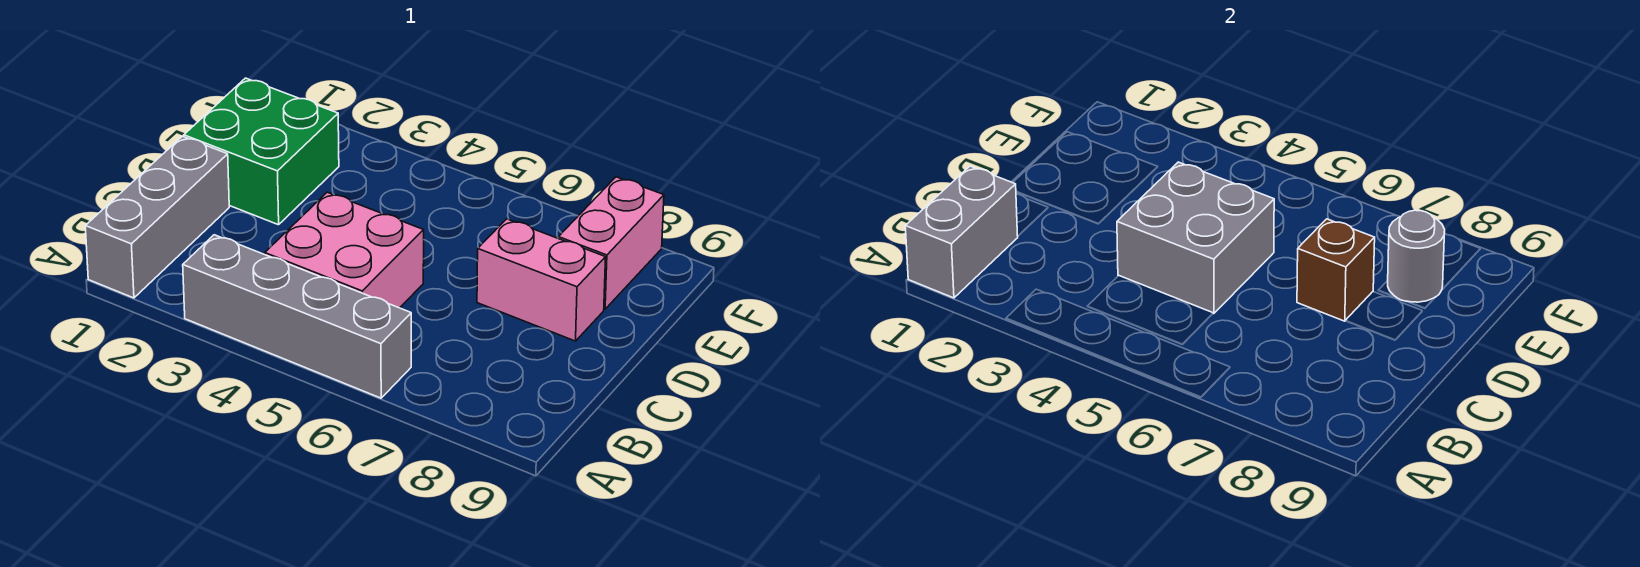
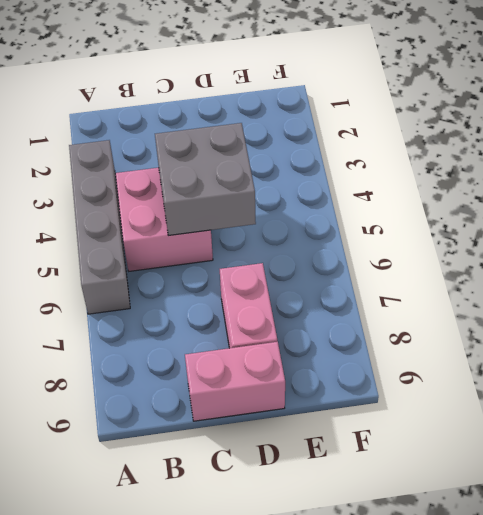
pink 1x2 brick [185,342,285,421] -> pink 1x2 brick moved to [558,177,664,309]
none -> grey 1x3 brick [85,136,229,298]
none -> green 2x2 brick [184,78,339,225]

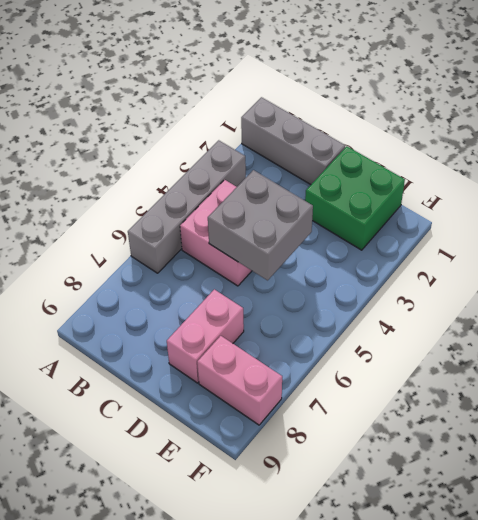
none -> grey 1x2 brick [905,166,1018,298]
none -> brown 1x1 brick [1297,219,1375,321]

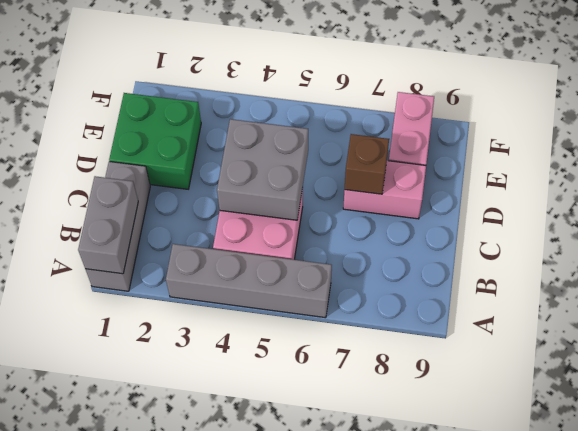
none -> grey 1x1 round brick [1388,210,1445,302]

